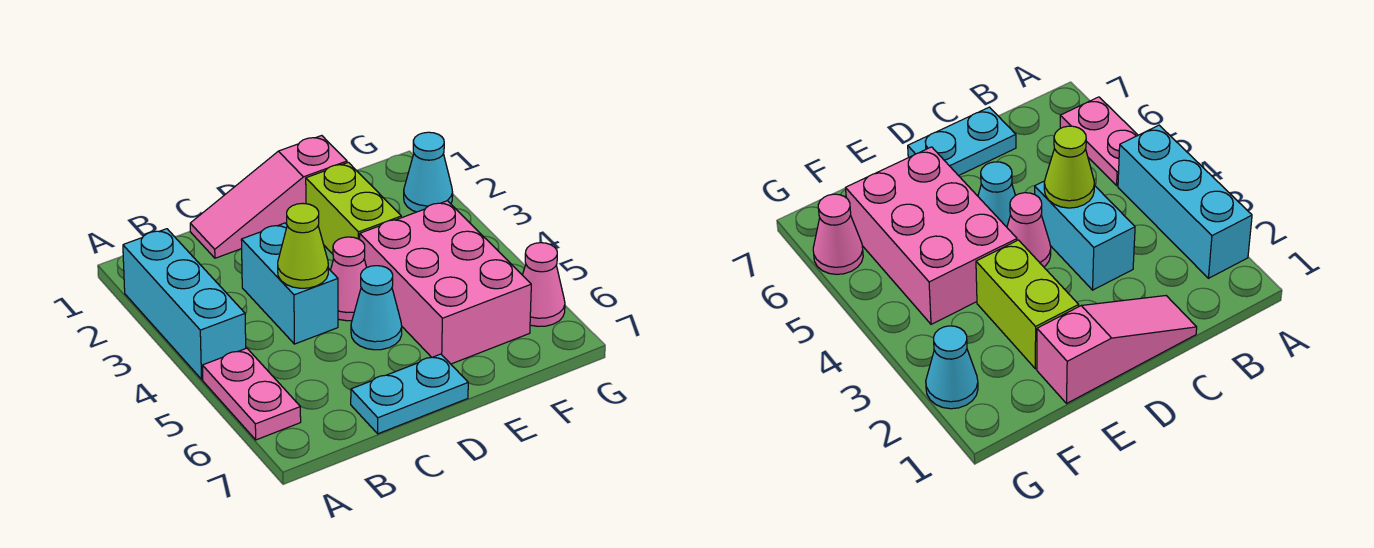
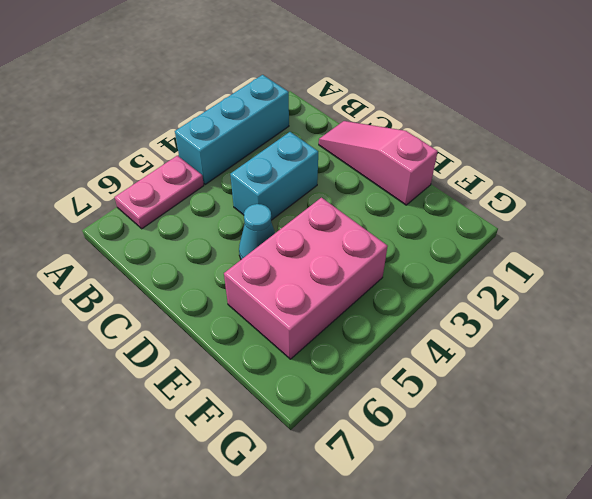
none -> cyan 1x2 plate [351,354,468,434]
none -> pink 1x1 cone [330,237,367,321]
none -> lime 1x2 brick [306,162,401,254]

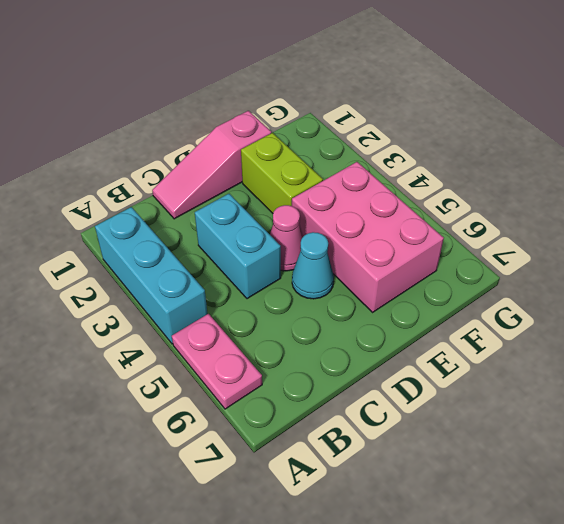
none -> cyan 1x2 plate [351,354,468,434]
none -> cyan 1x1 cone [404,132,453,212]
none -> pink 1x1 cone [523,243,565,326]

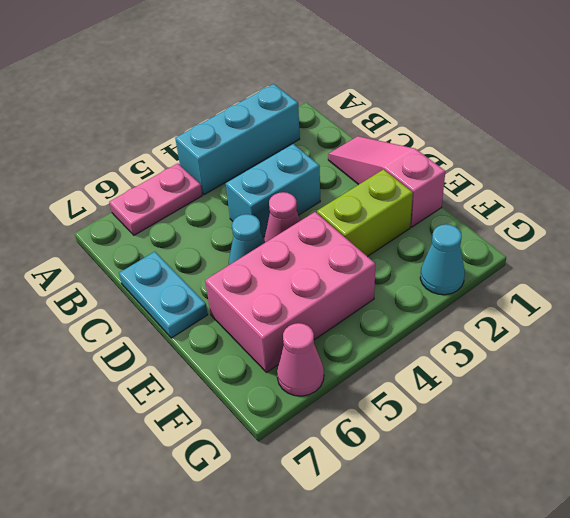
none -> lime 1x1 cone [278,203,328,288]

